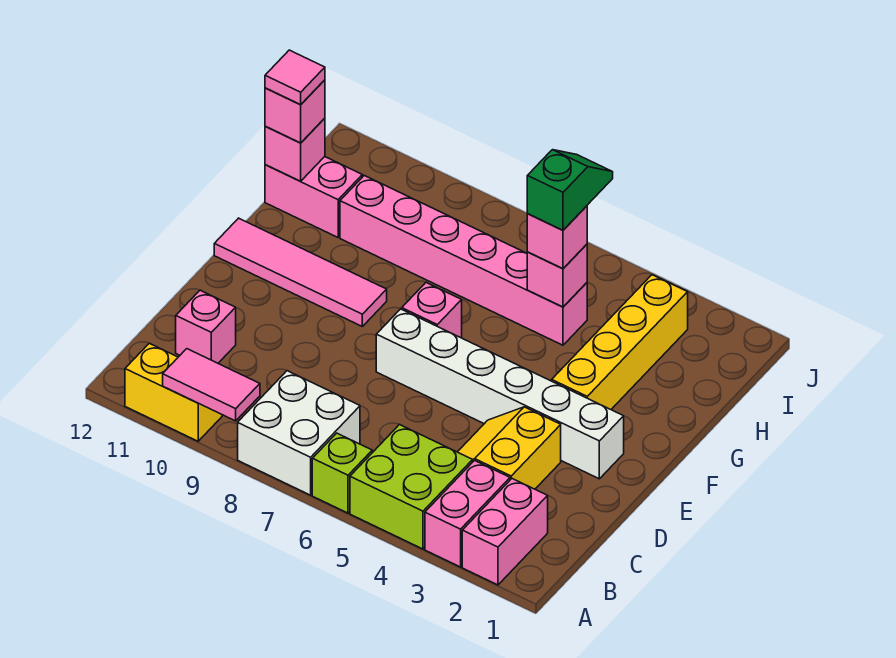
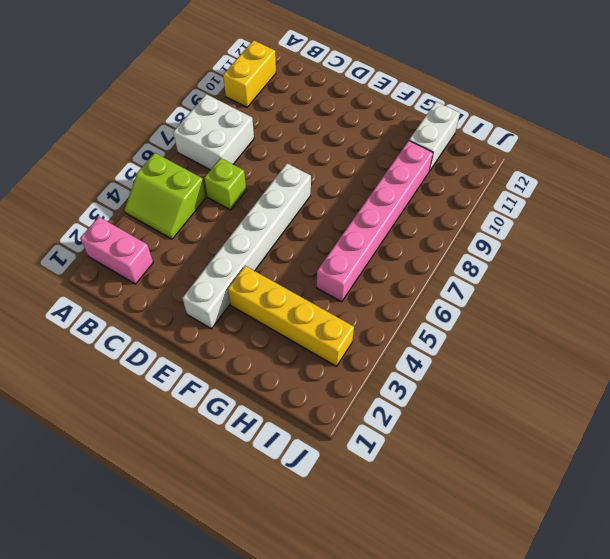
lime 2x2 slope [125,153,206,239] -> lime 2x2 brick [350,424,473,549]
lime 1x1 brick [204,158,246,210] -> lime 1x1 brick moved to [312,433,372,513]
white 1x2 brick [409,102,460,171] -> pink 1x2 brick [265,157,362,237]
none -> pink 1x2 brick [425,461,510,567]
none -> yellow 2x2 slope [458,407,561,489]
none -> pink 1x1 brick [176,290,236,363]

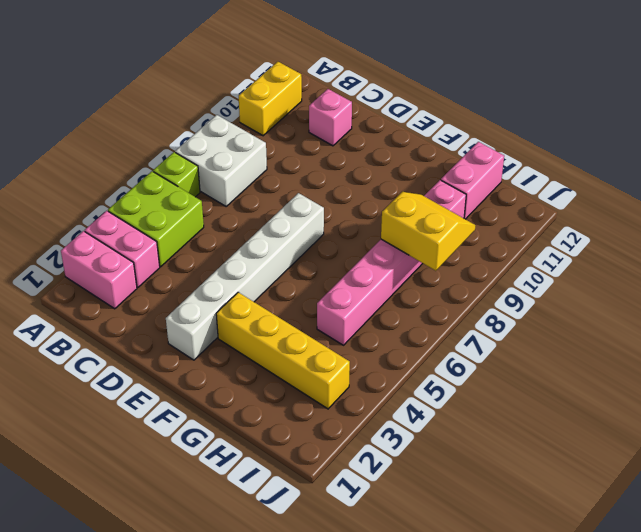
yellow 2x2 slope [381,192,475,271] -> yellow 2x2 slope moved to [458,407,561,489]
none -> pink 1x1 brick [402,283,462,338]
none -> pink 1x4 tile [214,218,387,326]
none -> pink 1x2 tile [163,349,260,421]

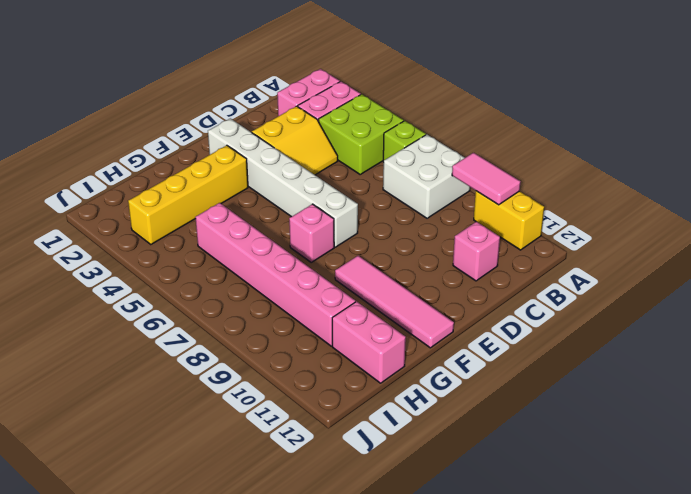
none -> pink 1x1 brick [527,244,587,307]
none -> pink 1x1 brick [265,118,325,181]
none -> pink 1x1 brick [527,206,587,269]

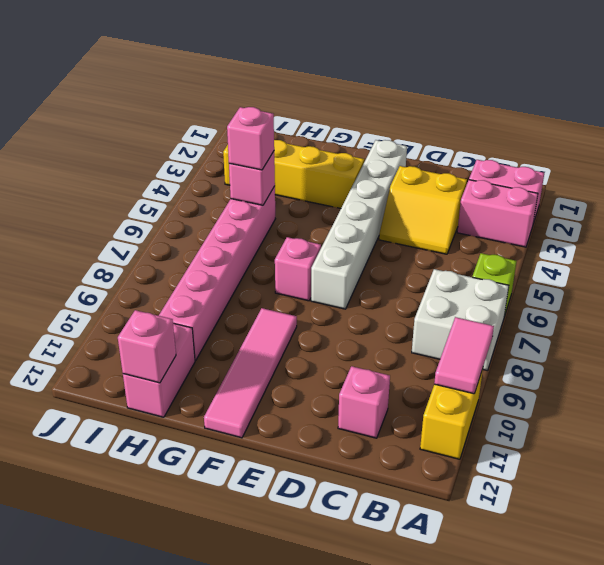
none -> lime 2x2 brick [350,424,473,549]
none -> pink 1x1 brick [265,80,325,143]
none -> green 1x2 slope [527,150,613,230]

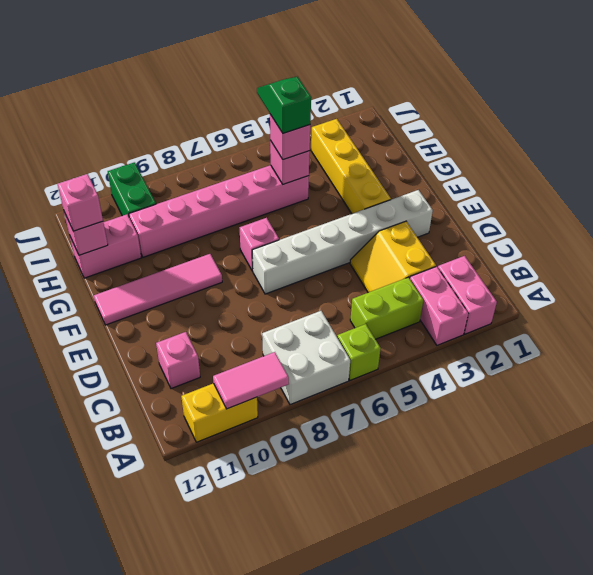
lime 1x2 brick [350,277,423,339] -> lime 2x2 brick [350,424,473,549]
green 1x2 brick [108,162,156,216] -> none
none -> pink 1x1 tile [265,50,325,105]

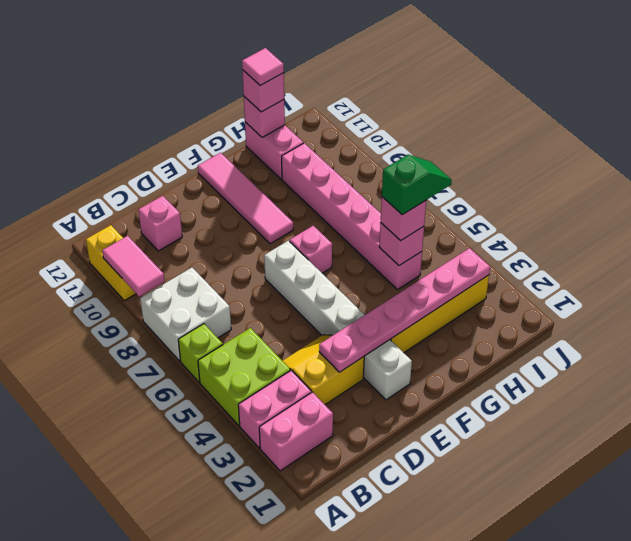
pink 1x6 plate [319,248,490,372] -> none

